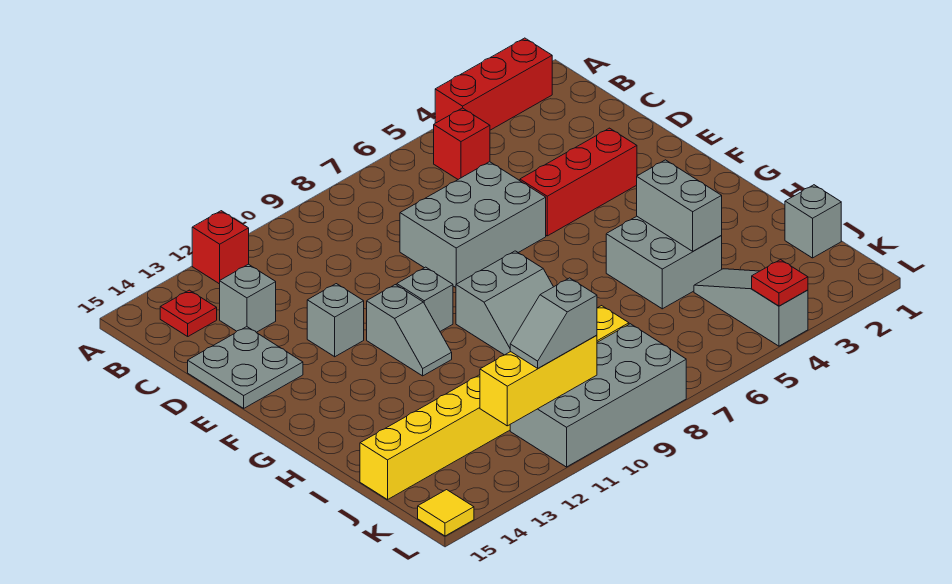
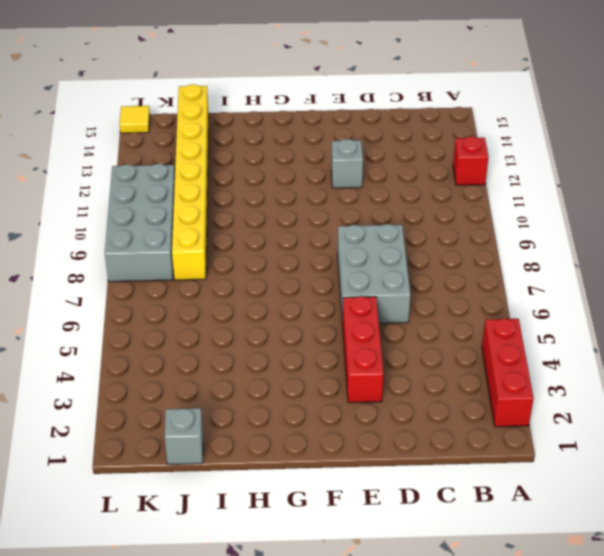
none -> red 1x1 brick [434,108,490,179]
none -> red 1x1 plate [160,290,217,336]
none -> grey 1x1 brick [220,264,276,332]

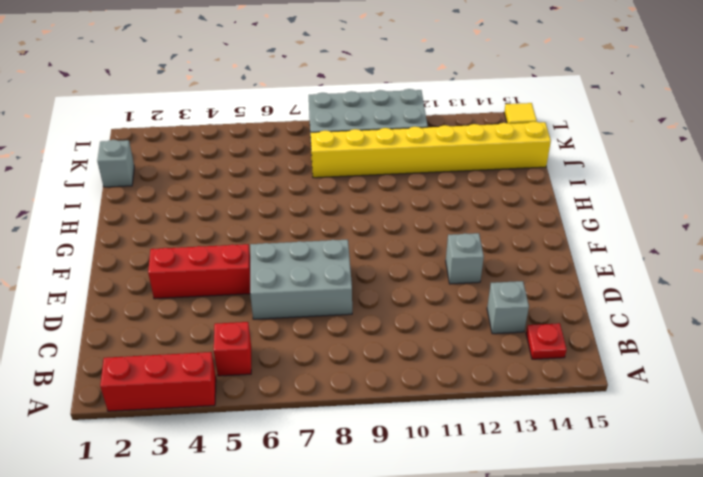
none -> red 1x1 brick [192,211,249,284]
none -> grey 2x2 plate [188,327,303,408]
none -> grey 1x1 brick [397,267,453,331]

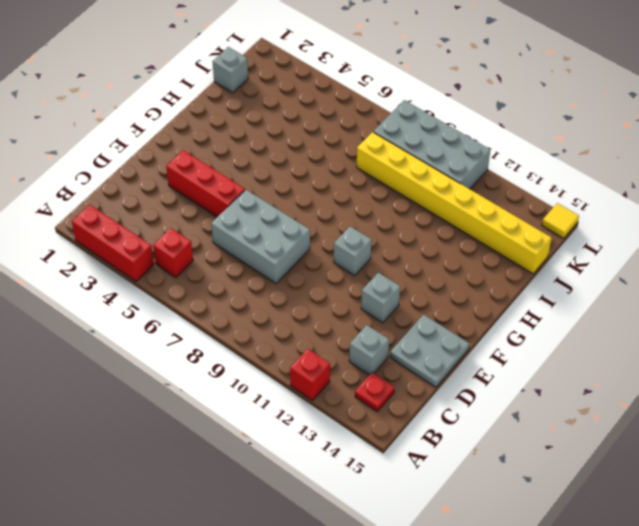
none -> grey 1x2 slope [367,285,452,376]
none -> grey 2x2 slope [456,251,553,355]
none -> grey 2x2 brick [606,216,722,309]

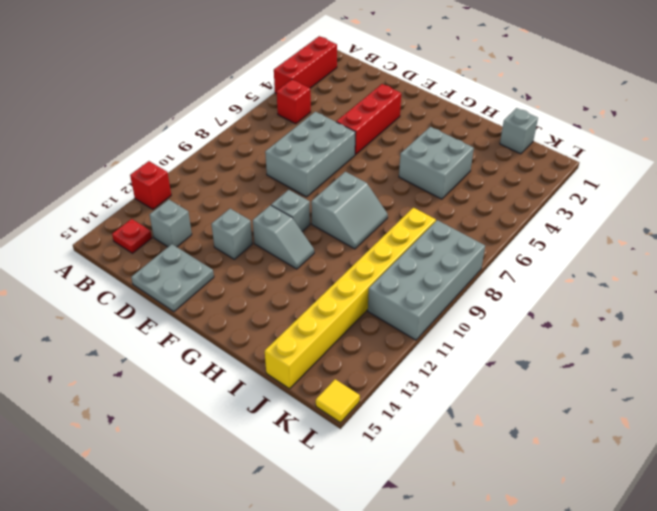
none -> grey 1x3 slope [694,269,808,346]
none -> grey 1x2 brick [637,160,722,251]
none -> yellow 1x3 brick [480,335,597,426]

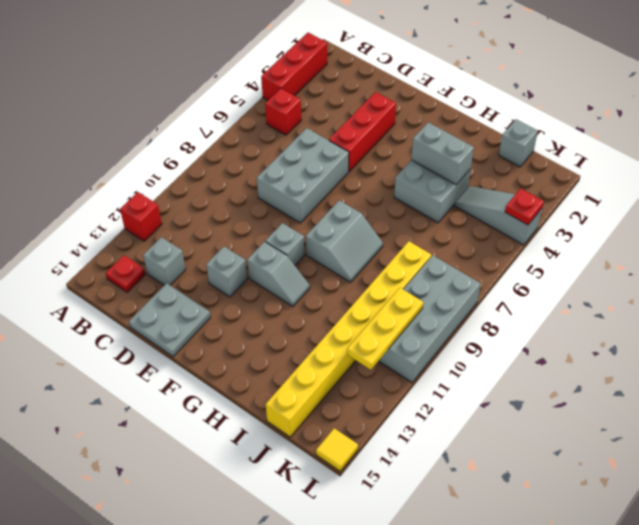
yellow 1x3 plate [347,288,423,370] -> yellow 1x3 brick [480,335,597,426]
none -> grey 1x2 slope [510,278,597,368]

